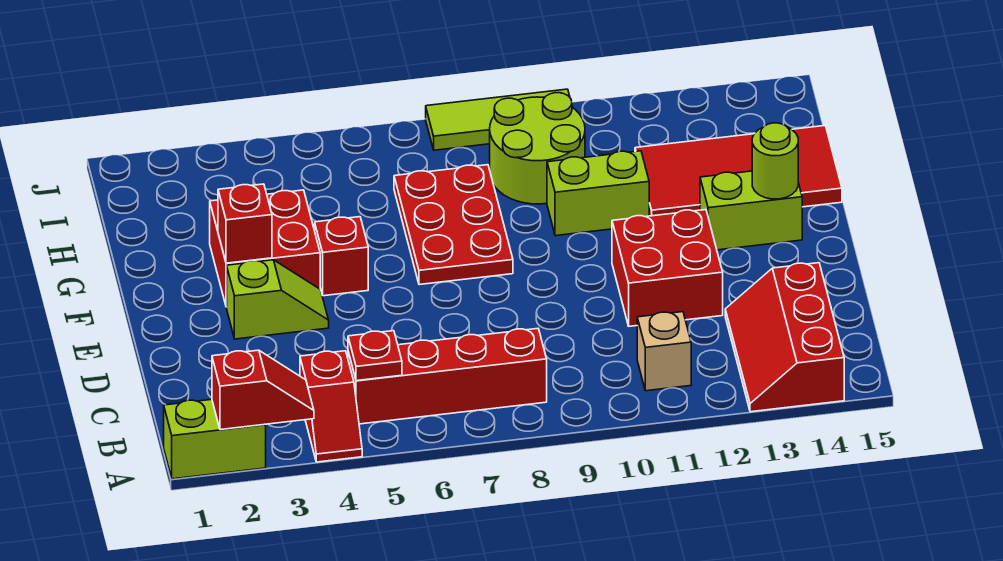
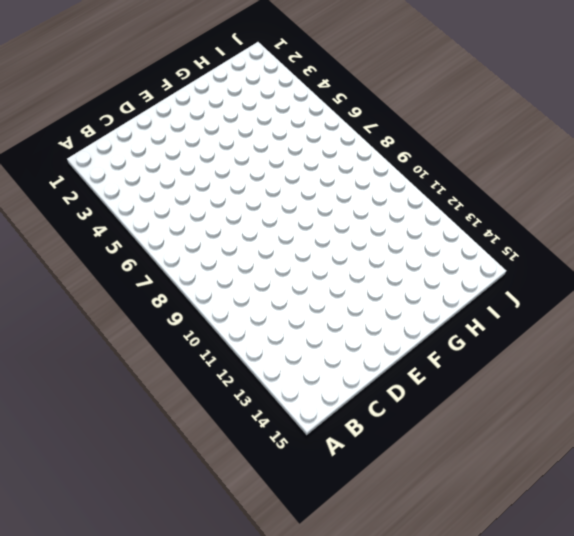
none -> lime 1x2 brick [164,400,266,479]
none -> red 1x2 slope [300,351,362,462]
none -> red 2x3 slope [725,263,844,412]

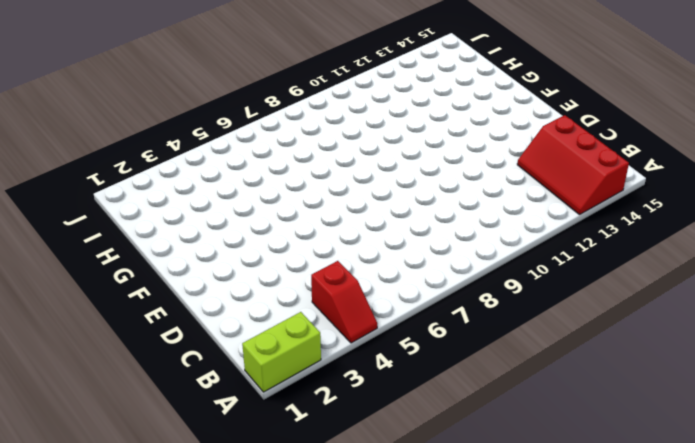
none -> red 1x4 brick [348,329,547,424]
none -> tan 1x1 brick [637,312,691,391]
none -> red 2x2 brick [612,210,723,326]

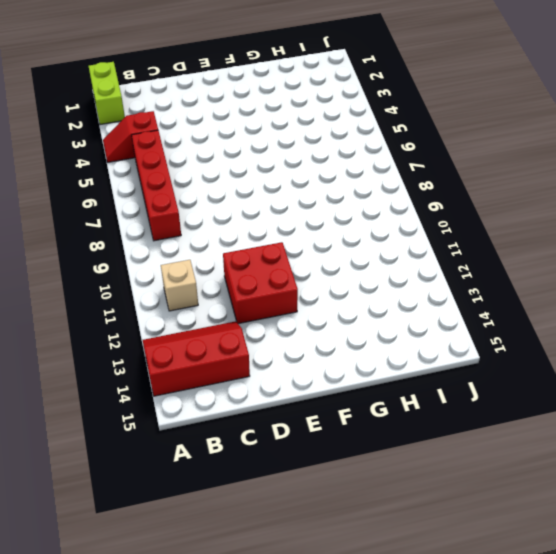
none -> lime 1x2 slope [227,260,329,339]
none -> red 2x2 brick [210,190,320,307]
none -> red 1x1 brick [315,217,368,296]

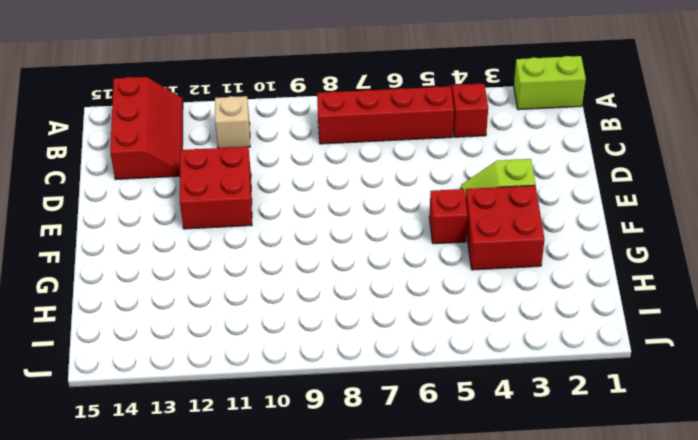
none -> red 2x3 plate [394,165,513,285]
none -> lime 1x2 brick [700,171,802,250]
none -> lime 1x2 brick [547,151,649,236]

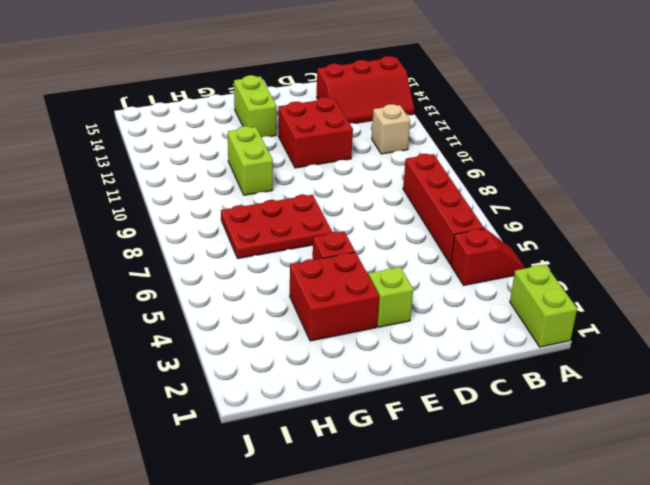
none -> red 2x4 tile [635,126,842,216]
none -> lime 2x2 round brick [490,93,585,204]
none -> lime 1x3 tile [426,89,570,150]

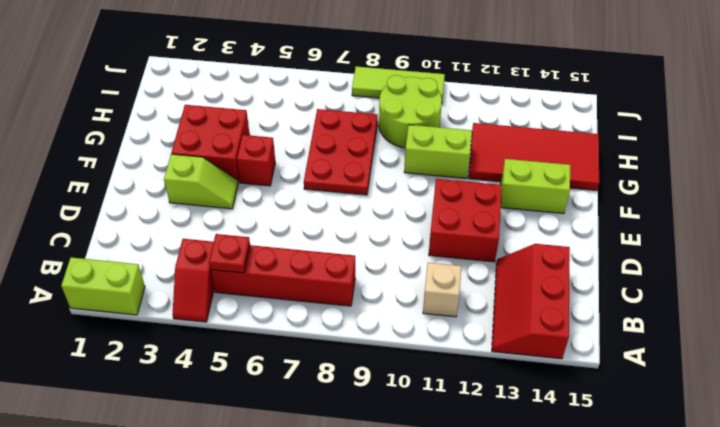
none -> red 1x2 slope [212,350,314,430]
none -> red 1x1 brick [218,184,272,263]
none -> lime 1x1 round brick [752,123,798,199]

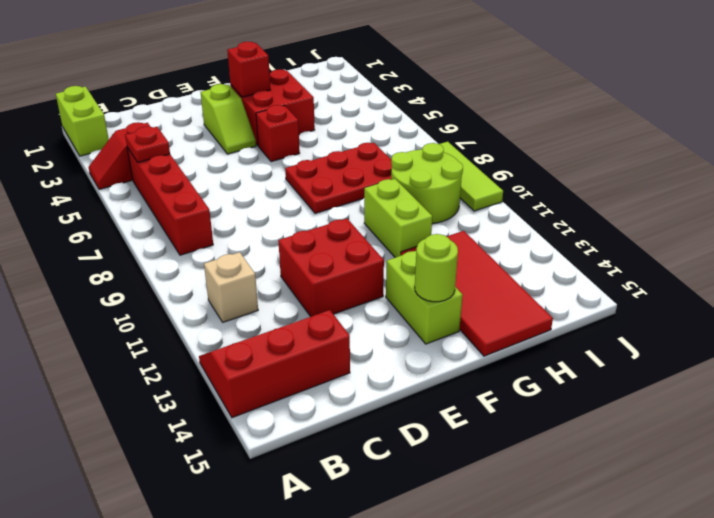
none -> red 1x2 slope [212,350,314,430]

